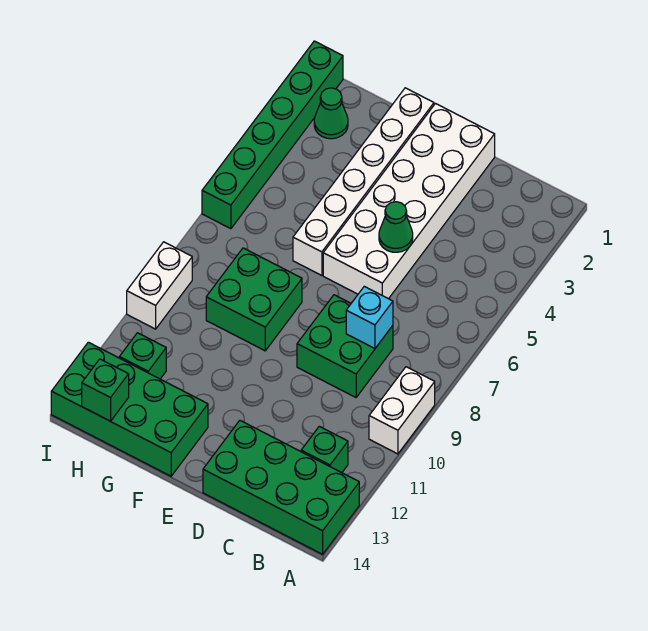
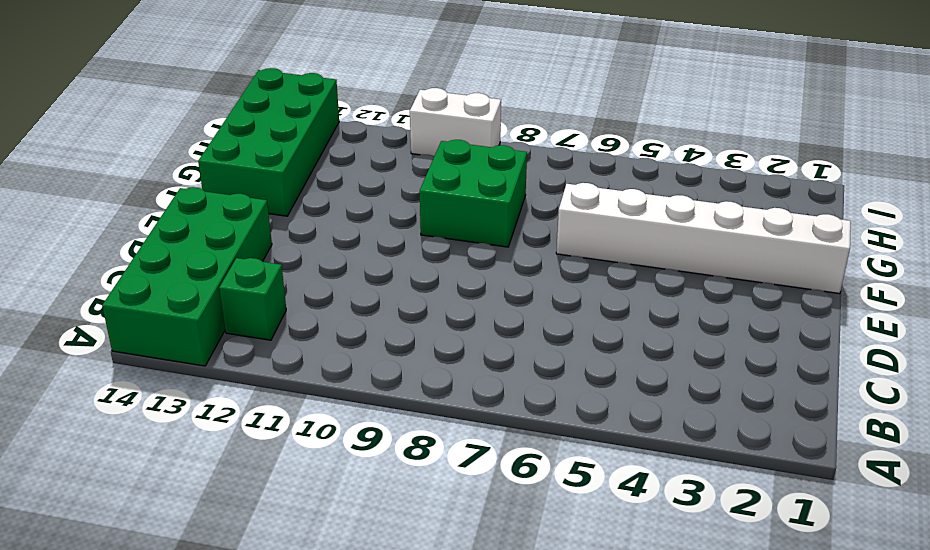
none -> white 1x2 brick [369,367,435,454]
none -> green 2x2 brick [297,295,393,397]
none -> white 2x6 brick [323,104,495,299]

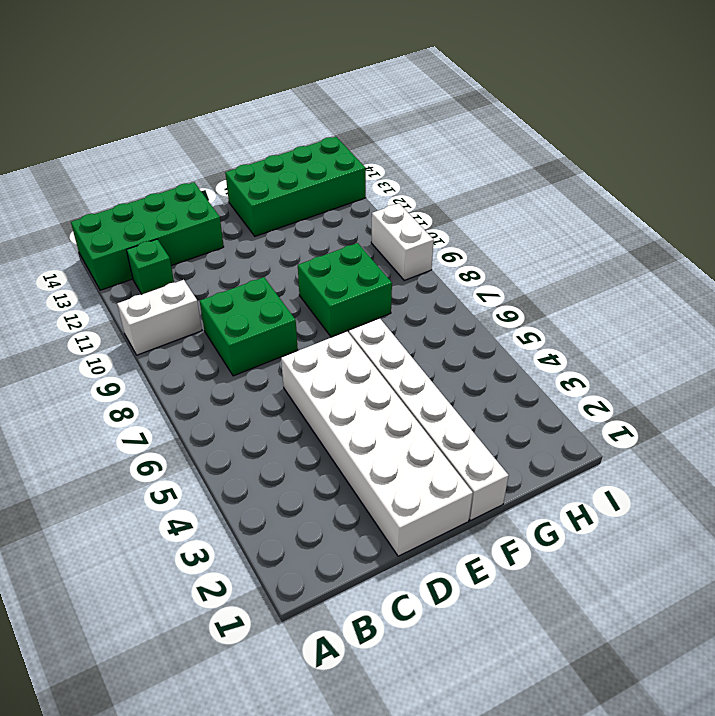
white 1x2 brick [117,280,202,355] -> white 1x2 brick turned to [369,367,435,454]
none -> green 1x1 cone [314,88,348,139]
none -> green 1x1 brick [119,333,166,379]
none -> green 1x6 brick [202,41,343,229]

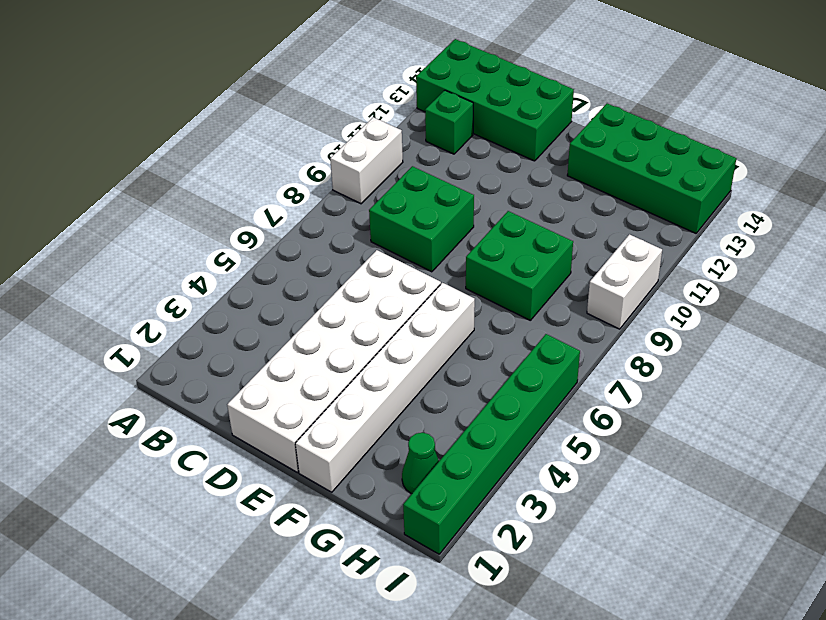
none -> green 1x1 brick [119,333,166,379]
none -> cyan 1x1 brick [346,286,393,348]
none -> green 1x1 cone [379,202,413,252]

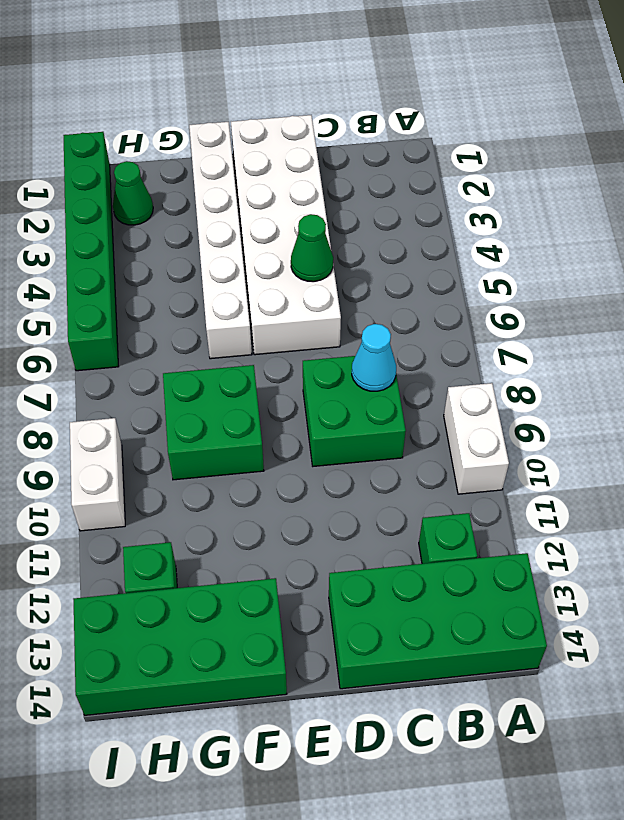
cyan 1x1 cone [352,324,396,391] -> cyan 1x1 brick [346,286,393,348]
none -> green 1x1 brick [82,359,129,421]

